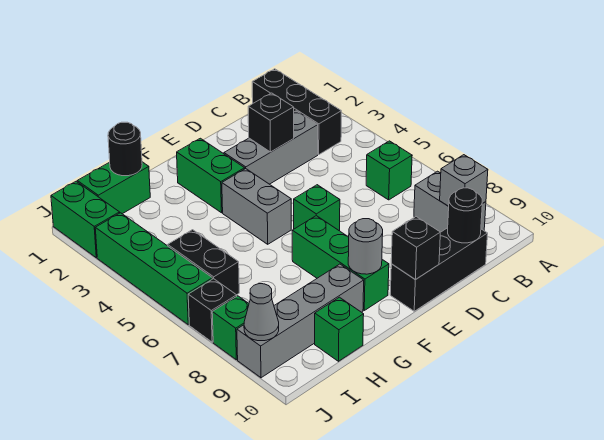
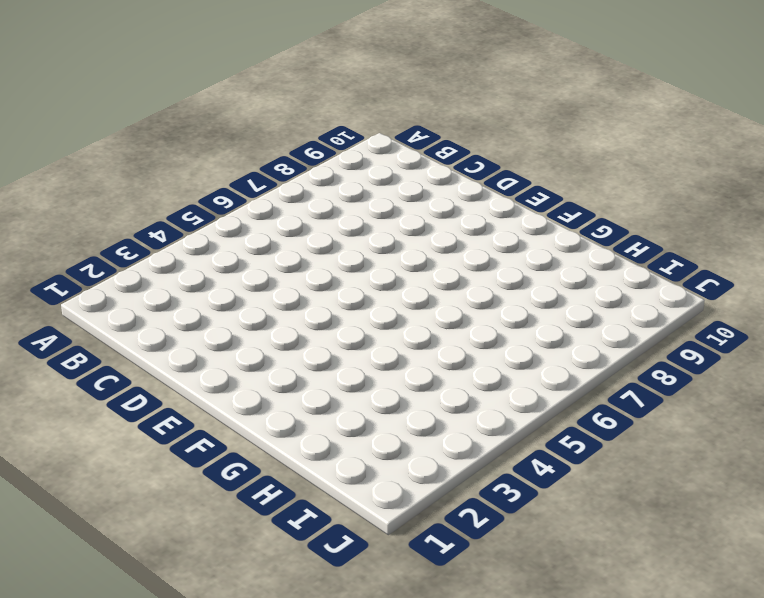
none -> black 1x3 brick [252,69,341,155]
none -> green 1x1 brick [366,141,412,200]
none -> grey 1x2 brick [414,171,486,232]

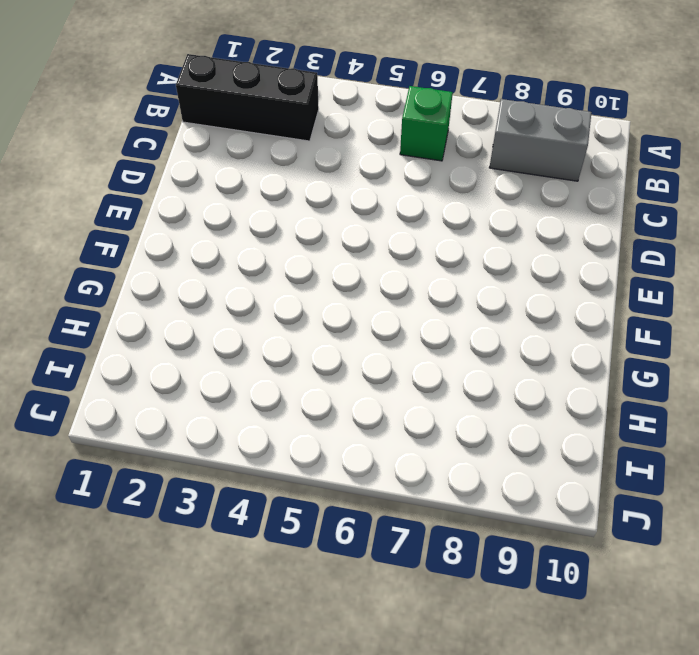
none -> grey 1x3 brick [224,111,318,184]
none -> black 1x3 brick [390,228,488,311]
none -> green 1x1 brick [294,185,340,231]

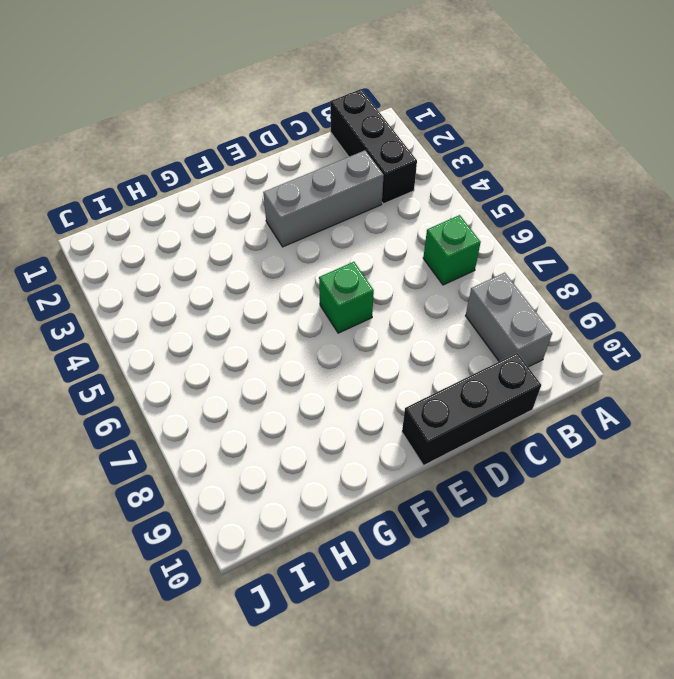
none -> green 1x2 brick [177,138,245,213]
none -> grey 1x2 brick [222,169,291,244]
none -> green 1x3 brick [292,216,389,310]

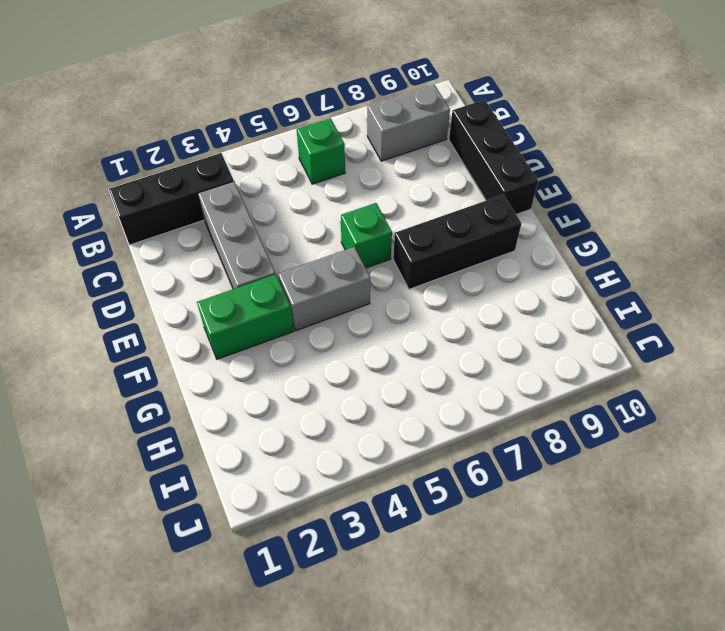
black 1x3 brick [393,195,522,289] -> green 1x3 brick [292,216,389,310]
none -> grey 1x4 brick [237,264,364,378]
none -> green 1x2 brick [77,162,150,214]
none -> green 1x1 brick [315,297,364,361]

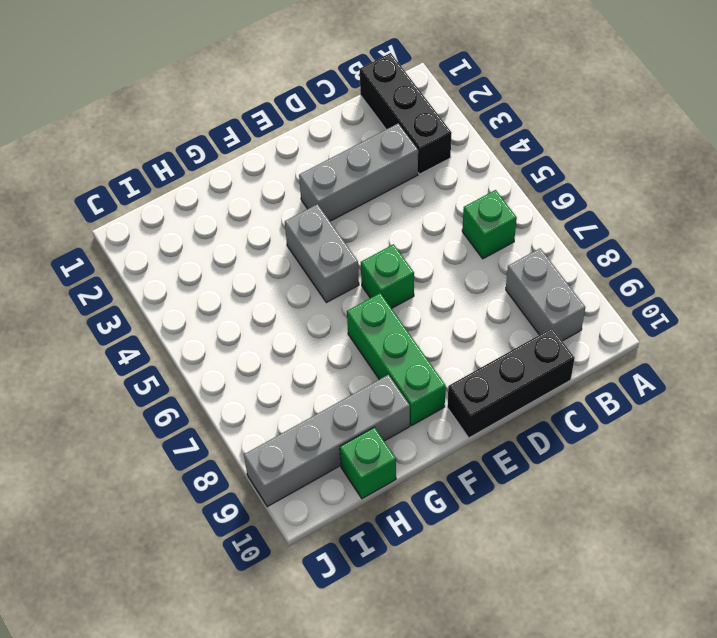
none -> green 1x2 brick [177,138,245,213]
none -> green 1x2 brick [77,162,150,214]
none -> black 1x2 brick [168,230,239,295]

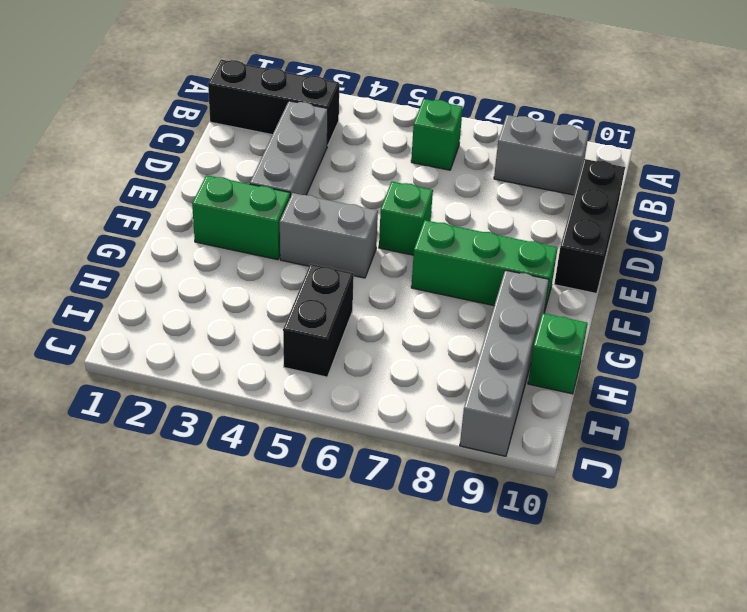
black 1x2 brick [283,264,354,377] -> black 1x2 brick turned to [168,230,239,295]
none -> green 1x2 brick [77,162,150,214]
none -> green 1x2 brick [51,181,120,258]
none -> green 1x4 brick [95,213,212,325]

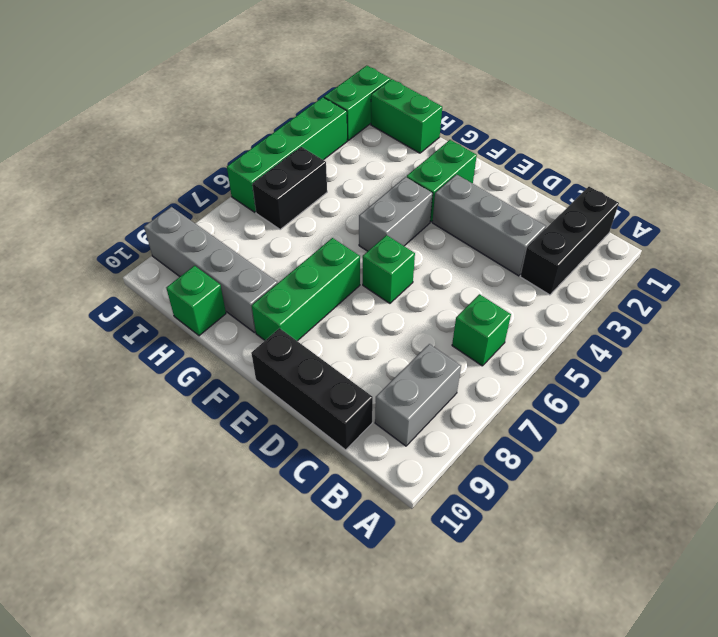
none -> black 1x1 brick [188,279,237,342]
none -> green 1x1 brick [212,296,249,360]
none -> grey 1x1 brick [440,155,488,206]

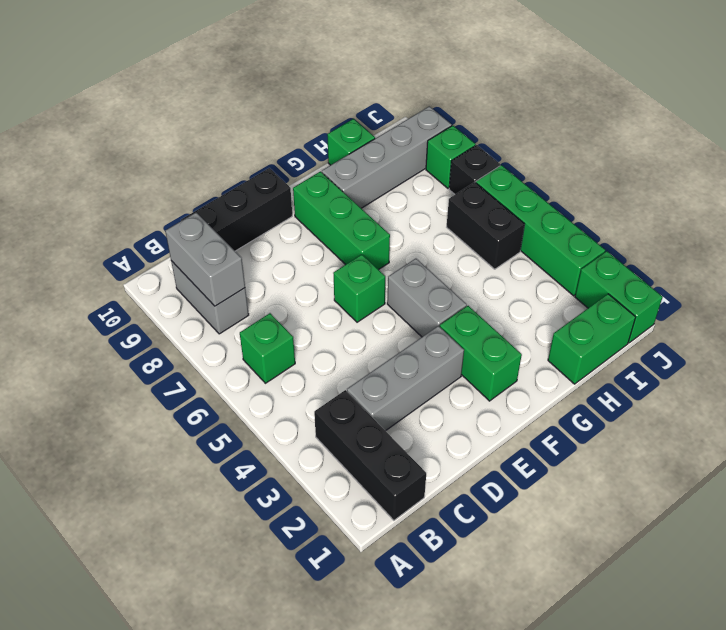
grey 1x2 brick [165,213,245,306] -> grey 1x1 brick [440,155,488,206]
none -> black 1x1 round brick [448,188,482,243]
none -> black 1x1 brick [248,93,294,152]
none -> black 1x1 brick [391,217,440,280]

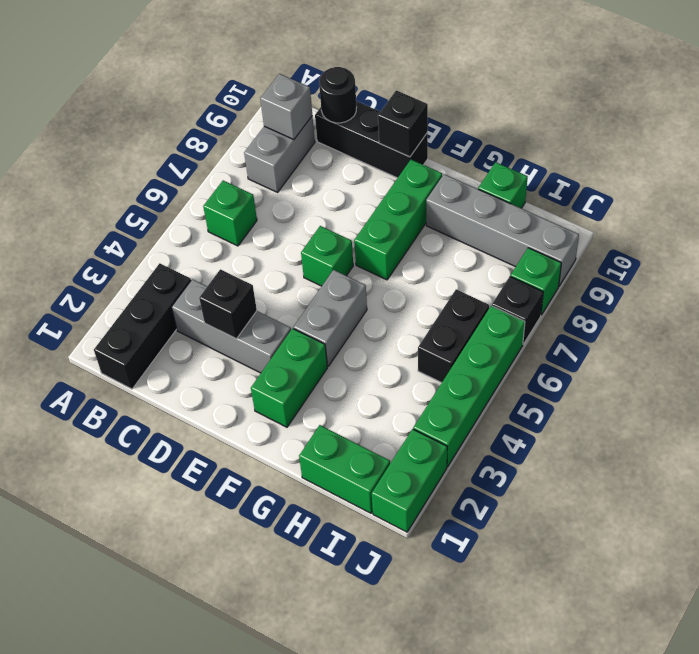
none -> grey 1x1 round brick [348,219,383,274]
none -> black 1x1 round brick [108,122,142,176]
none -> grey 1x1 cone [244,284,279,341]

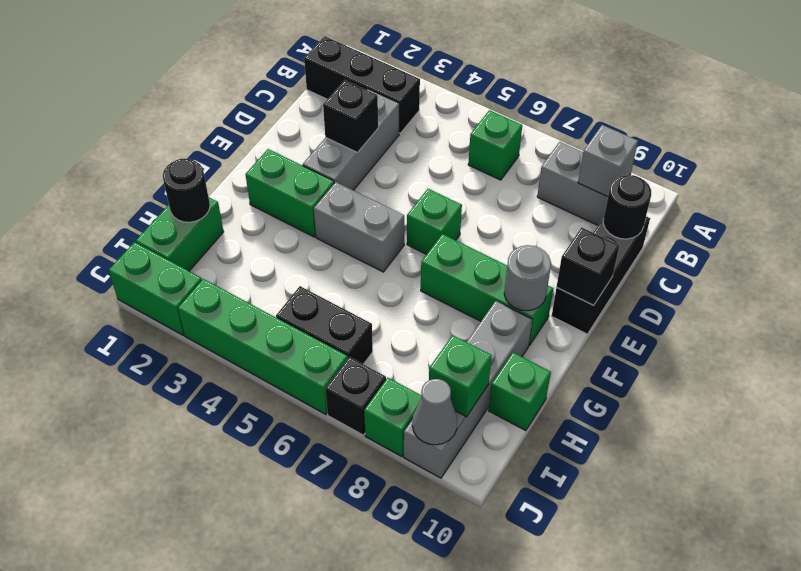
green 1x1 brick [429,335,492,417] -> none

